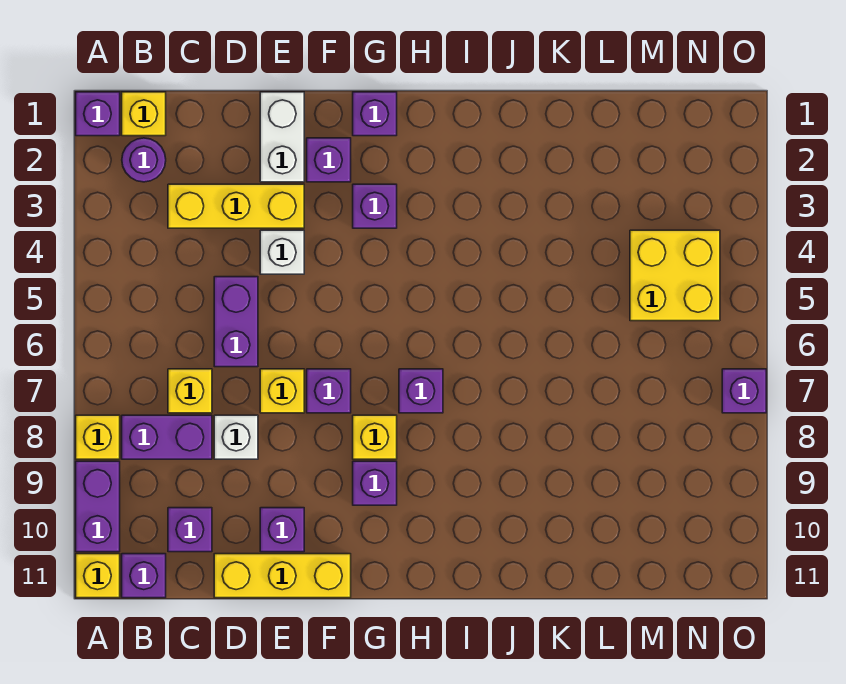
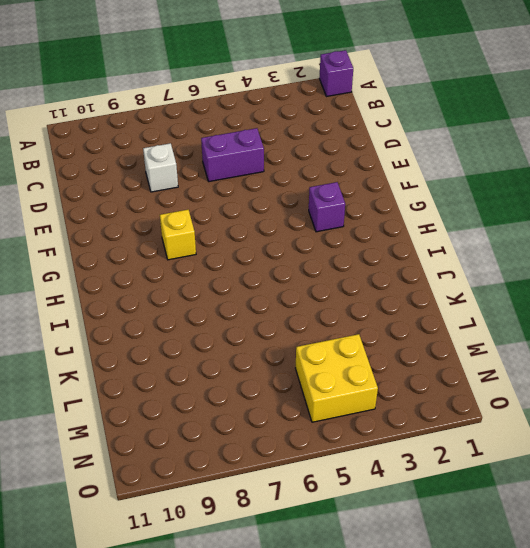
none -> yellow 1x1 brick [76,415,120,459]
none -> purple 1x2 brick [76,461,120,552]
none -> yellow 1x1 brick [76,554,120,598]

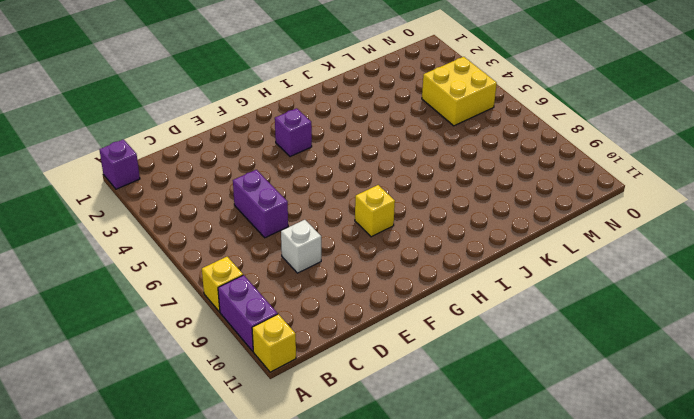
none -> yellow 1x1 brick [122,92,166,136]
none -> purple 1x1 round brick [122,138,166,182]
none -> purple 1x2 brick [122,415,212,459]

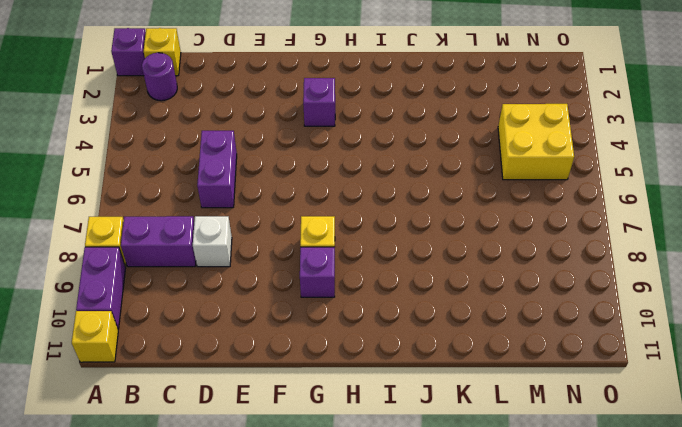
none -> purple 1x1 brick [122,554,166,598]
none -> yellow 1x3 brick [168,184,304,228]
none -> yellow 1x1 brick [168,369,212,413]

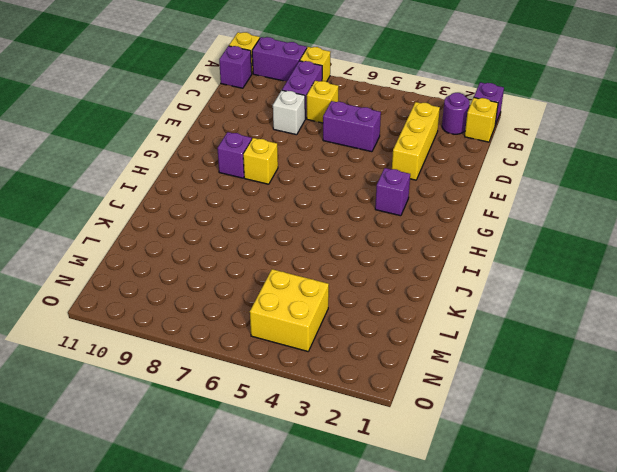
none -> purple 1x1 brick [168,508,212,552]
none -> yellow 1x3 brick [214,554,351,598]
none -> white 1x2 brick [260,92,304,182]

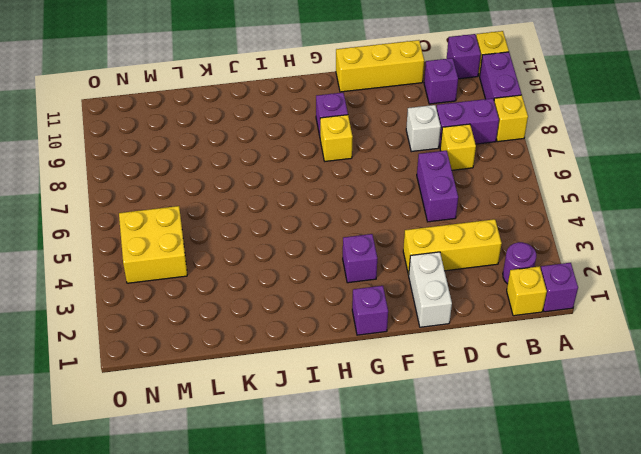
none -> white 1x1 brick [260,230,304,274]
none -> yellow 1x1 brick [260,369,304,413]
none -> purple 1x1 brick [260,508,304,552]

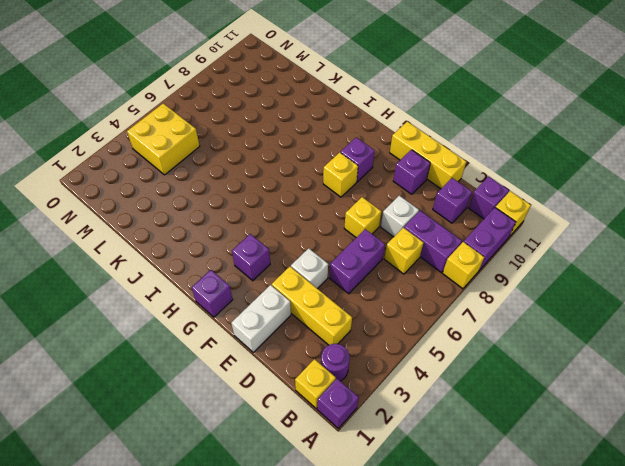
none -> purple 1x1 brick [307,138,351,182]
none -> purple 1x1 brick [307,369,351,413]
none -> purple 1x1 brick [399,369,443,413]

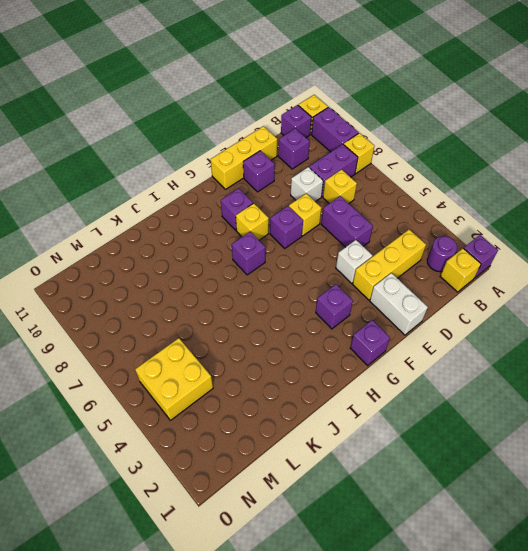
none -> purple 1x1 brick [307,138,351,182]
none -> purple 1x1 brick [722,369,766,413]

